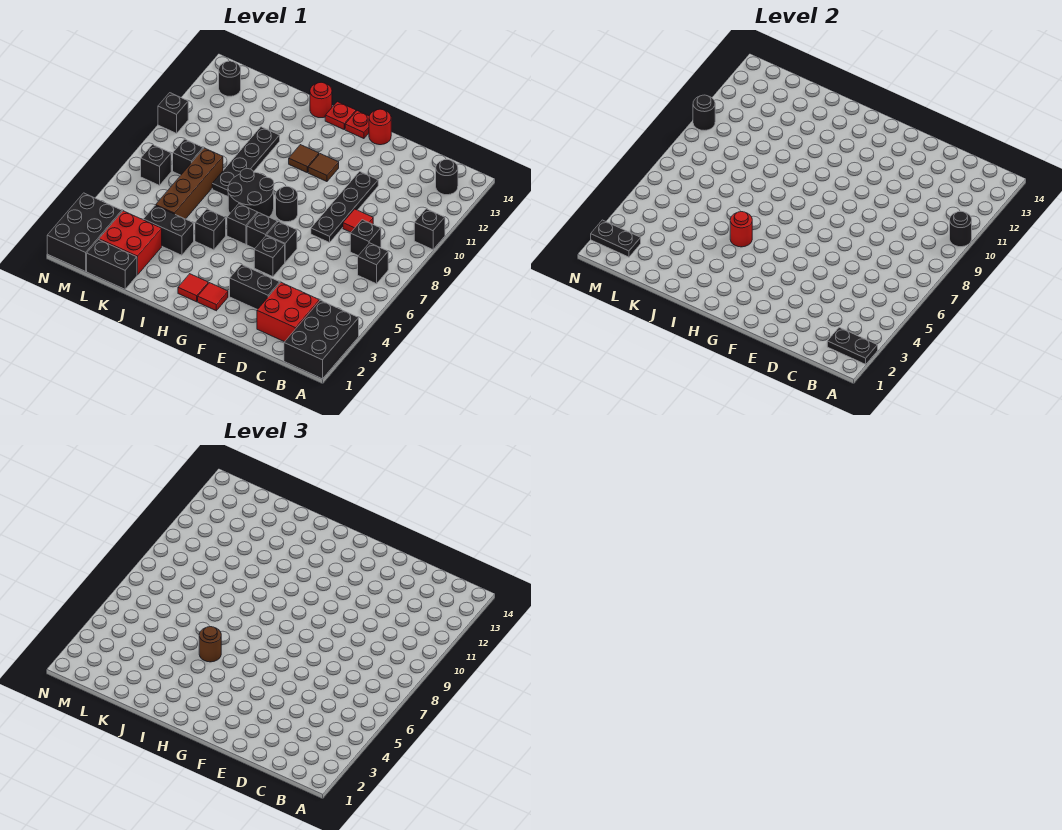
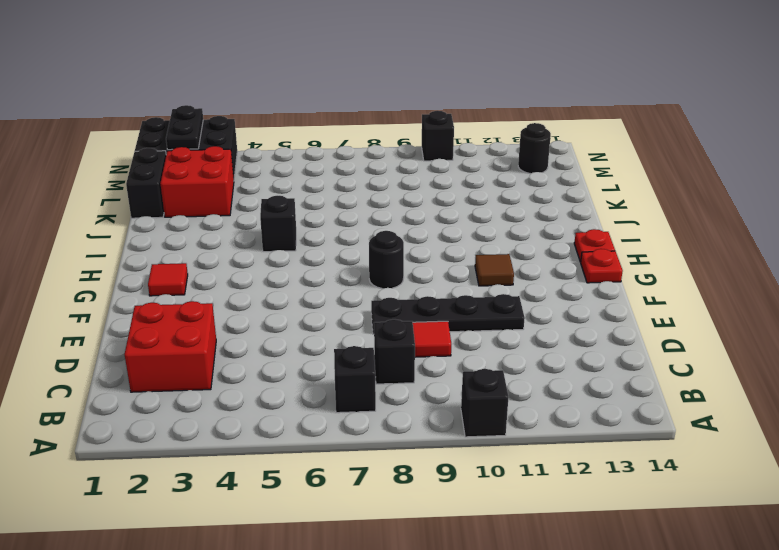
none -> black 2x3 brick [284,300,359,379]
none -> black 1x1 round brick [436,159,458,195]
none -> black 1x2 brick [230,265,280,309]
none -> black 1x1 brick [254,236,285,277]

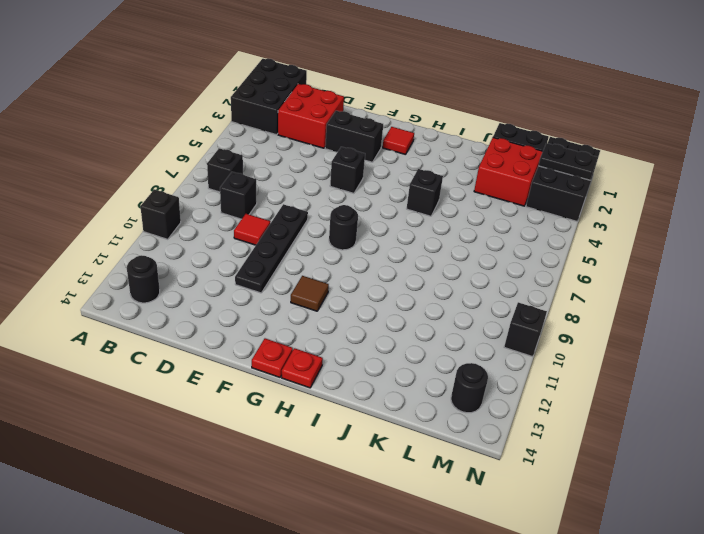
none -> black 1x1 brick [267,221,297,262]
none -> red 1x1 round brick [369,109,391,145]
none -> black 1x1 brick [247,213,277,248]
none -> red 1x1 tile [178,274,208,302]

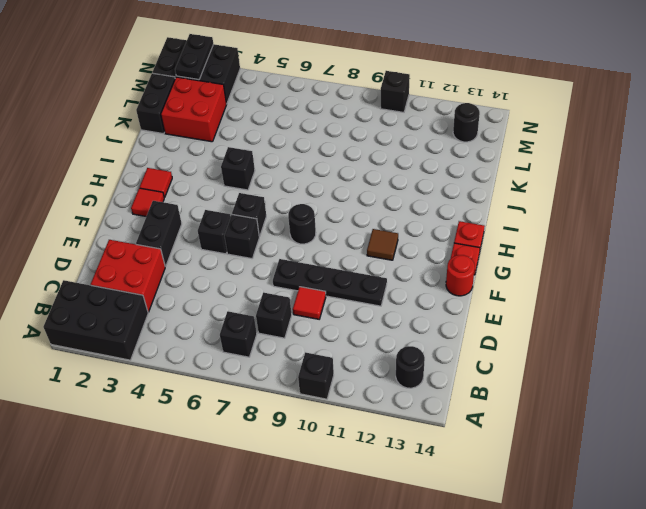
none -> black 1x1 brick [227,204,258,244]
none -> black 2x2 round brick [228,169,274,217]
none -> brown 1x1 tile [289,145,319,172]
none -> red 1x1 round brick [310,82,332,118]

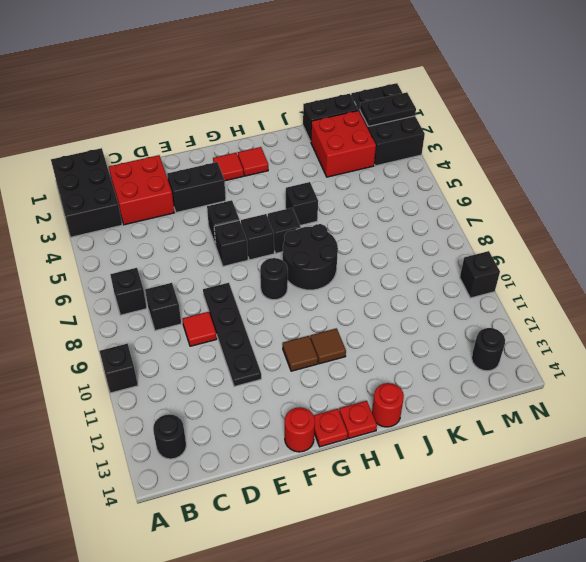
none -> black 1x2 brick [143,205,194,255]
none -> black 1x4 plate [212,127,280,196]
none -> brown 1x4 brick [156,148,223,219]
none -> black 1x1 brick [173,139,203,175]

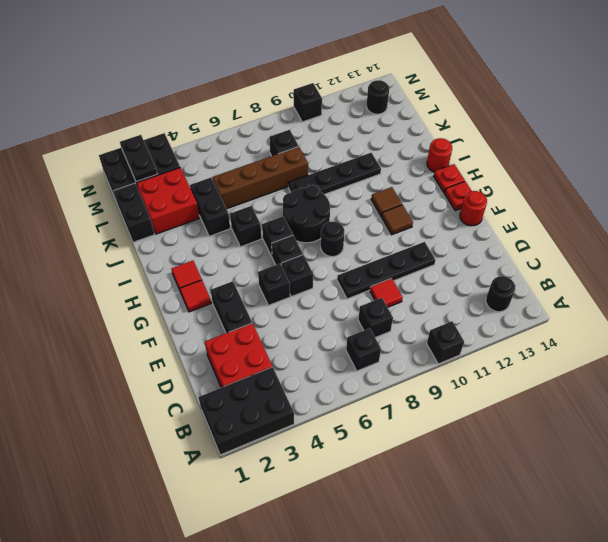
none -> black 1x1 brick [141,145,171,185]
none -> black 1x2 plate [827,327,878,364]
none -> black 1x1 round brick [950,211,972,247]
none -> red 1x1 round brick [730,212,752,247]

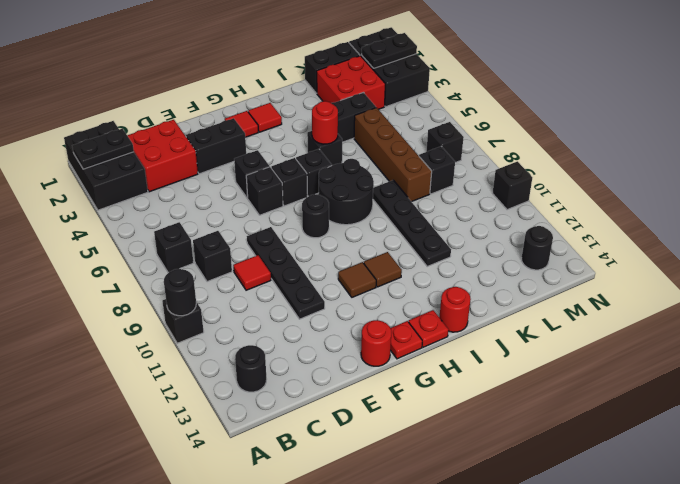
none -> black 1x1 round brick [693,95,715,130]
none -> brown 1x1 round brick [199,627,221,662]

